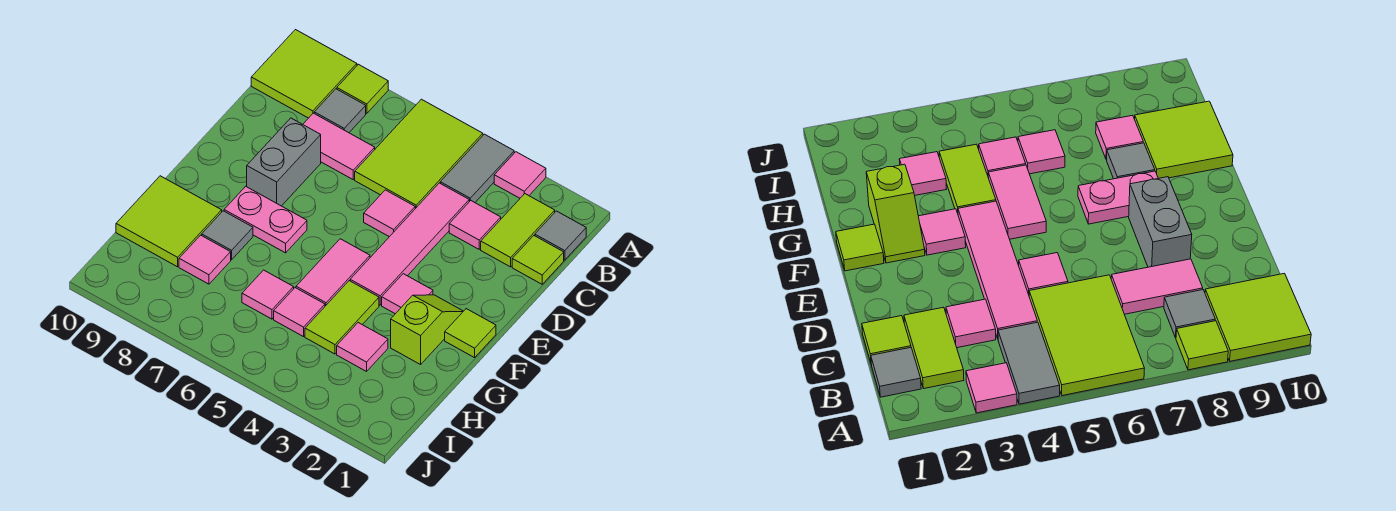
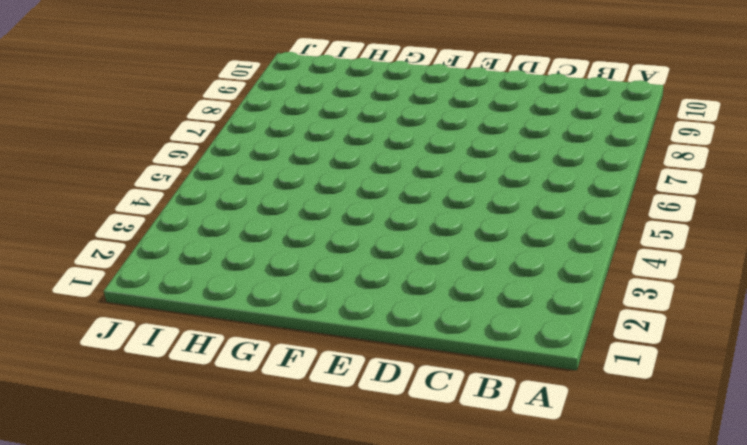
none -> pink 1x1 tile [494,152,546,198]
none -> grey 1x2 tile [440,134,514,202]
none -> lime 2x3 tile [355,99,483,209]

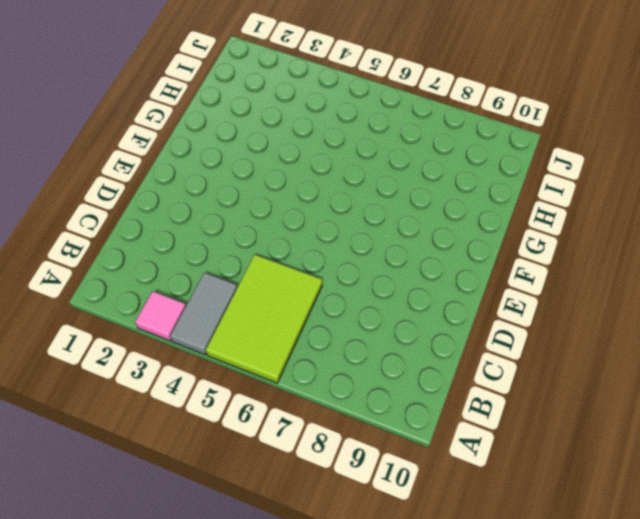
none -> lime 1x1 tile [337,64,388,113]
none -> lime 2x2 tile [251,30,357,118]
none -> grey 1x1 tile [535,211,586,260]

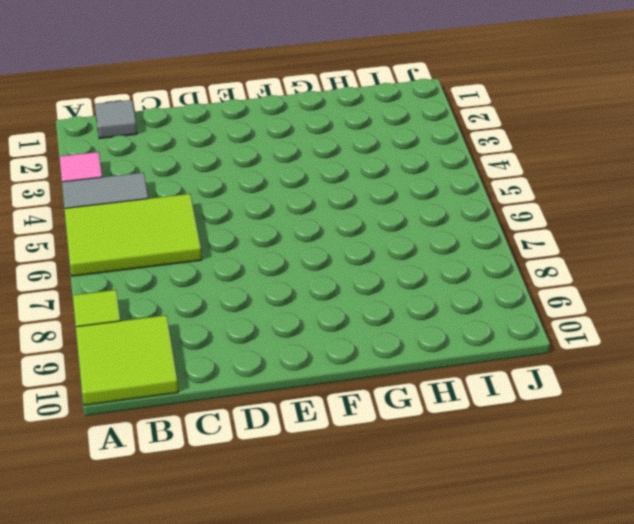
none -> lime 1x2 tile [481,194,555,267]
none -> grey 1x1 tile [314,89,366,133]
none -> lime 1x1 tile [512,236,564,284]

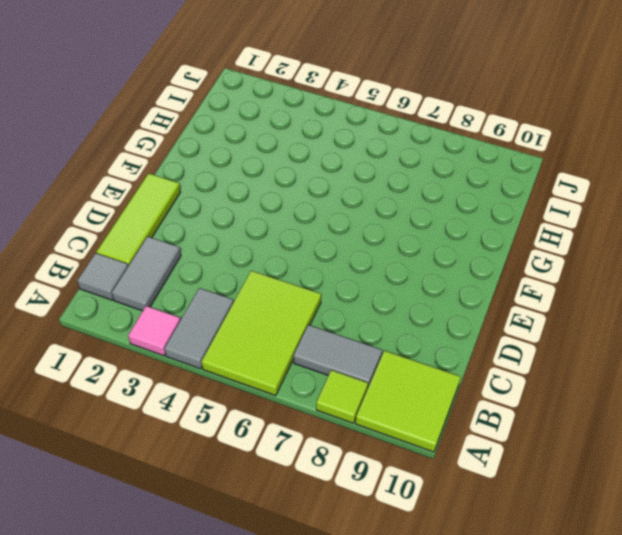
grey 1x2 tile [112,236,181,311] -> lime 1x2 tile [481,194,555,267]
grey 1x2 tile [293,325,382,387] -> grey 1x1 tile [314,89,366,133]
lime 1x3 tile [97,173,181,266] -> lime 1x1 tile [512,236,564,284]
none -> pink 1x1 tile [449,201,501,249]
none -> pink 1x4 tile [350,183,469,305]
none -> pink 1x2 tile [303,113,375,179]

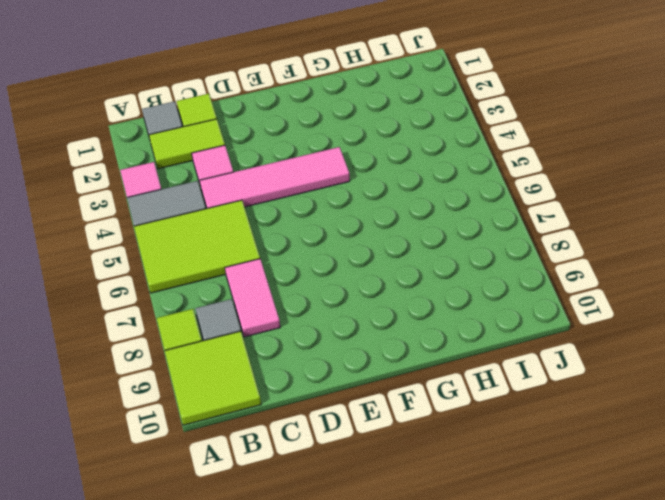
none -> pink 1x1 tile [364,190,415,237]
none -> grey 1x2 brick [247,118,321,206]
none -> lime 1x1 tile [445,309,496,358]

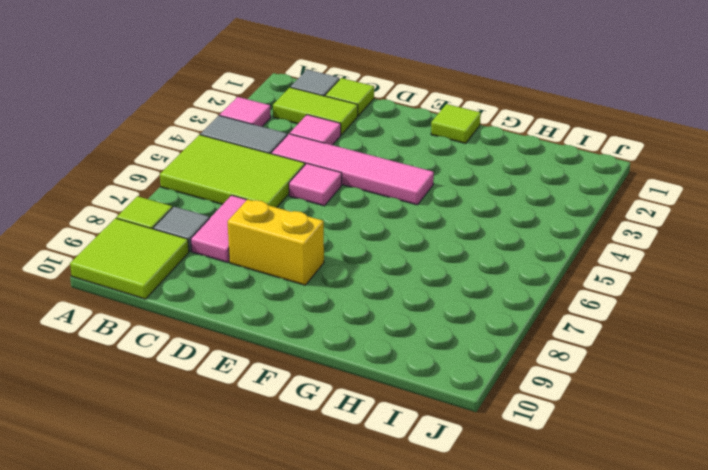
yellow 1x2 brick [228,200,324,285] -> grey 1x2 brick [247,118,321,206]
none -> lime 1x2 slope [391,295,463,365]
none -> pink 1x1 tile [382,274,433,314]
none -> pink 1x2 tile [296,239,370,306]

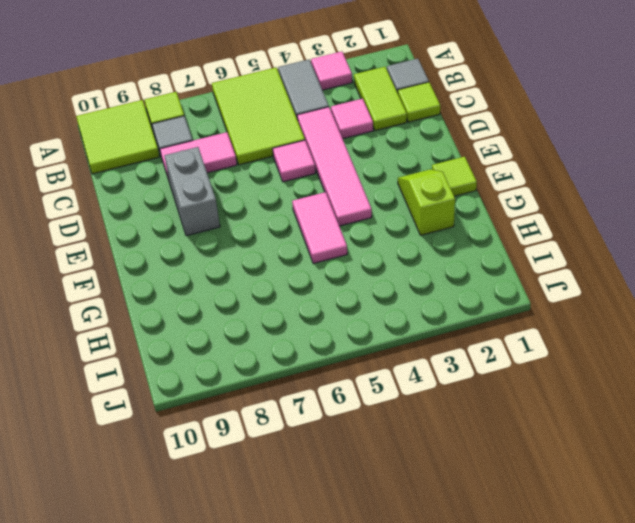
none -> pink 1x1 tile [382,274,433,314]
none -> pink 1x2 plate [224,186,307,253]
none -> lime 1x2 tile [305,281,379,354]

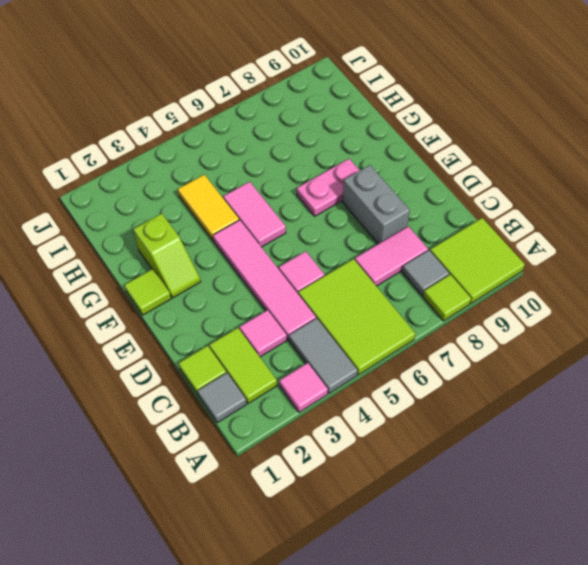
yellow 1x2 tile [178,175,239,240] -> lime 1x2 tile [305,281,379,354]
none -> pink 1x1 tile [382,274,433,314]
none -> grey 1x1 tile [202,211,253,260]
none -> lime 2x2 tile [116,176,222,267]

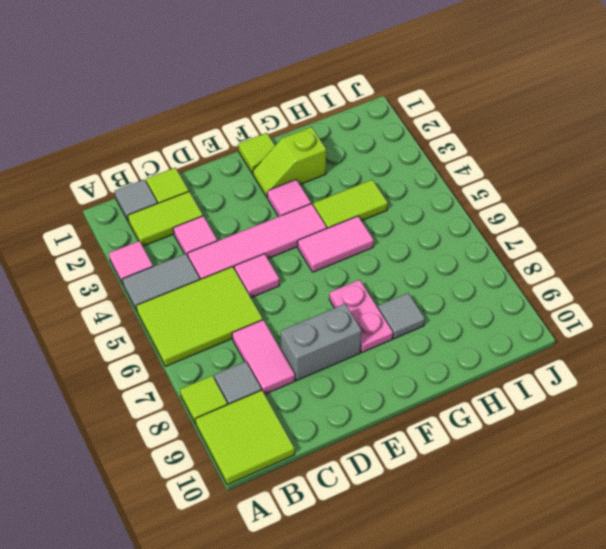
none -> lime 2x2 tile [116,176,222,267]
none -> pink 1x1 tile [337,323,388,371]
none -> pink 1x1 tile [274,288,325,337]

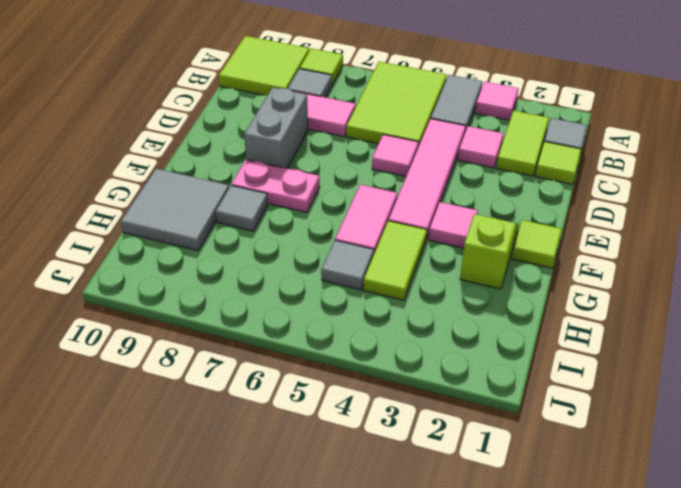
grey 2x2 tile [121,169,229,251] -> lime 2x2 tile [116,176,222,267]
grey 1x1 tile [321,240,374,290] -> pink 1x1 tile [274,288,325,337]
none -> pink 1x1 tile [337,323,388,371]
none -> pink 1x1 tile [242,270,294,319]
none -> pink 1x1 tile [179,235,231,284]

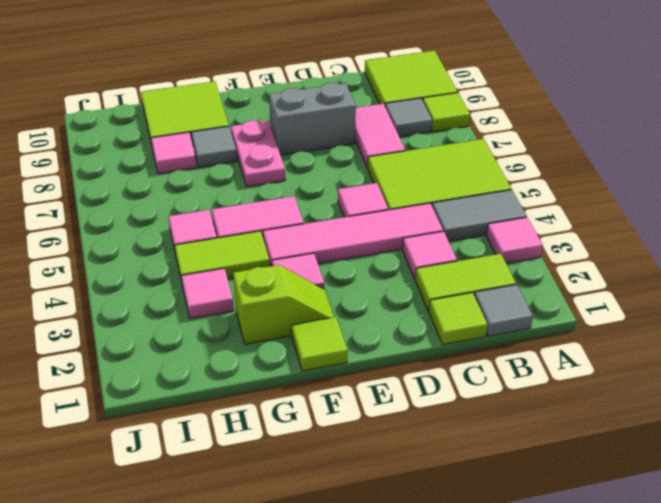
none -> pink 1x1 tile [242,270,294,319]

